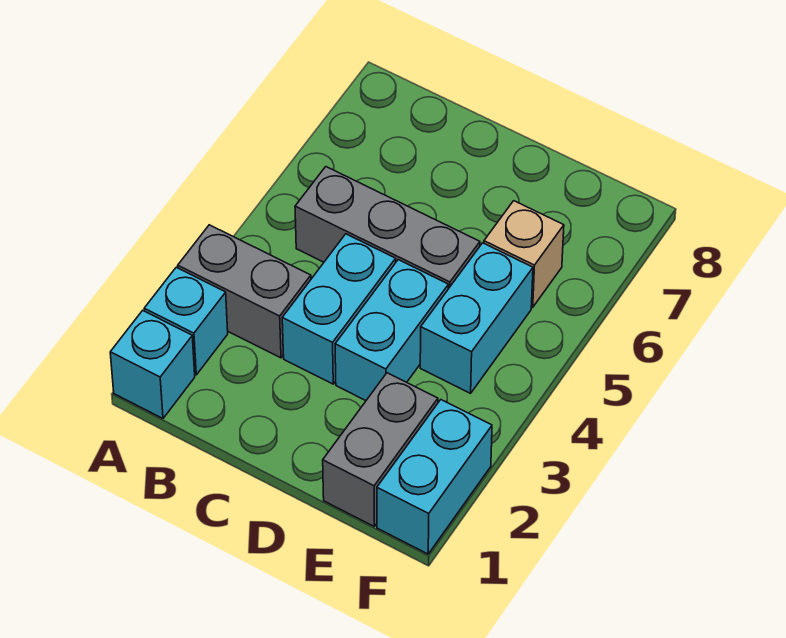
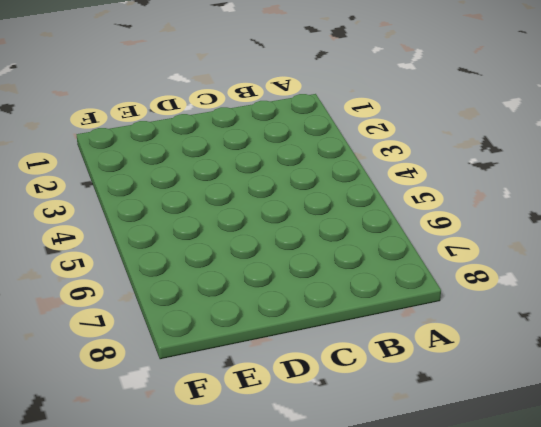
none -> cyan 1x1 brick [110,311,195,418]
none -> cyan 1x1 brick [144,267,228,375]

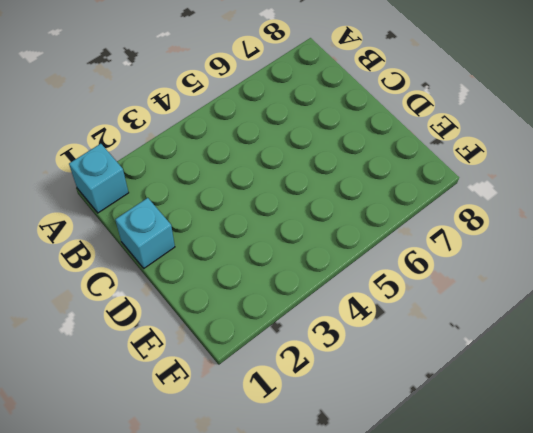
cyan 1x1 brick [115,198,175,268] -> cyan 1x1 brick moved to [144,267,228,375]
none -> grey 1x2 brick [178,225,311,358]
none -> grey 1x3 brick [295,167,480,289]

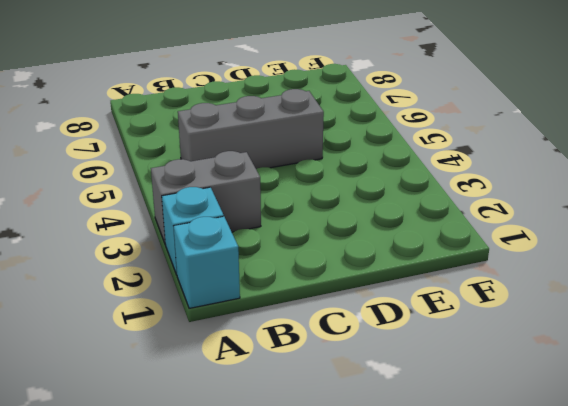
none -> cyan 1x2 brick [282,234,396,384]
none -> cyan 1x2 brick [335,260,448,401]

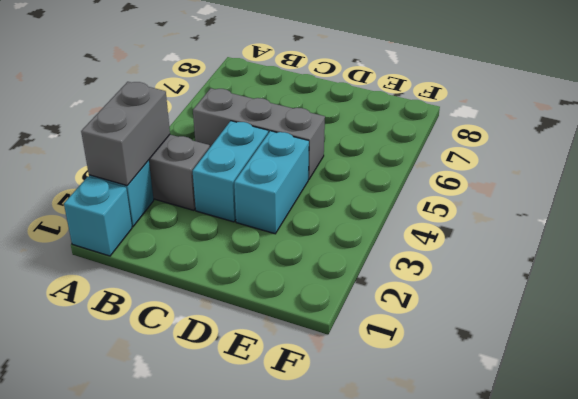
grey 1x2 brick [81,82,170,185] -> grey 1x2 brick moved to [323,373,438,526]
none -> cyan 1x2 brick [420,243,533,393]
none -> tan 1x1 brick [484,201,564,307]

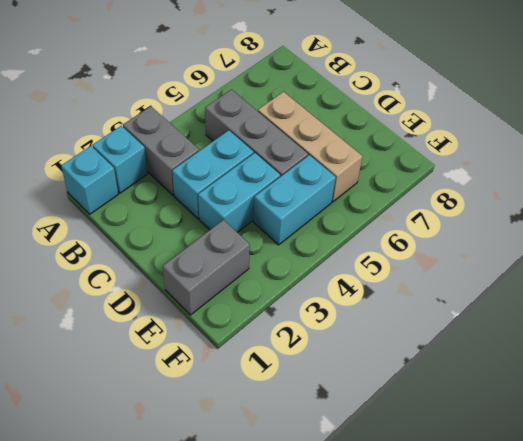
tan 1x3 brick [258,92,362,202] -> tan 1x1 brick [484,201,564,307]
none -> cyan 1x2 brick [377,400,492,554]

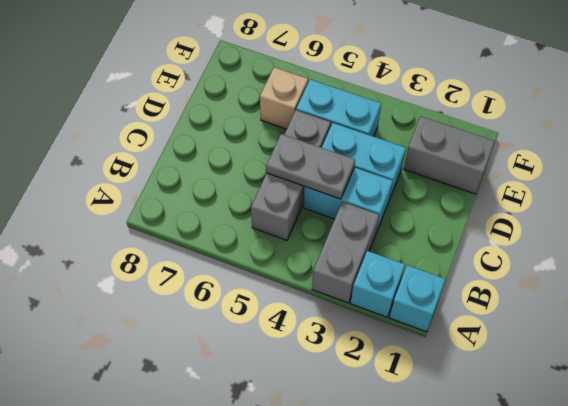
grey 1x2 plate [266,134,355,199] -> none
none -> cyan 1x2 brick [377,400,492,554]

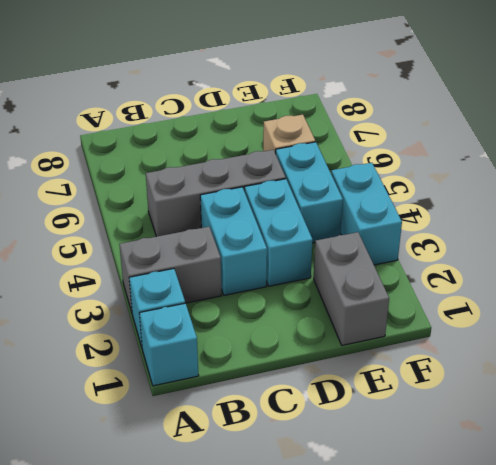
cyan 1x2 brick [331,163,402,265] -> cyan 1x2 brick moved to [377,400,492,554]

